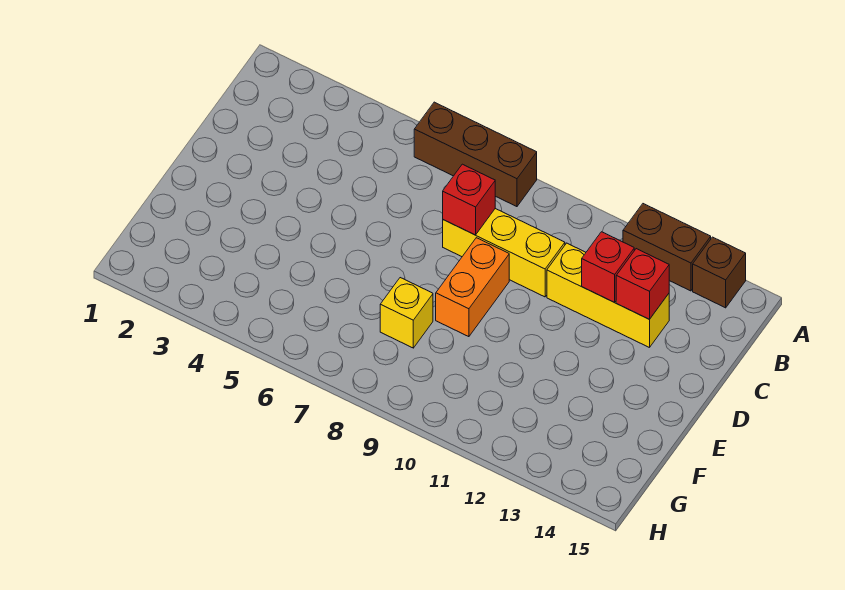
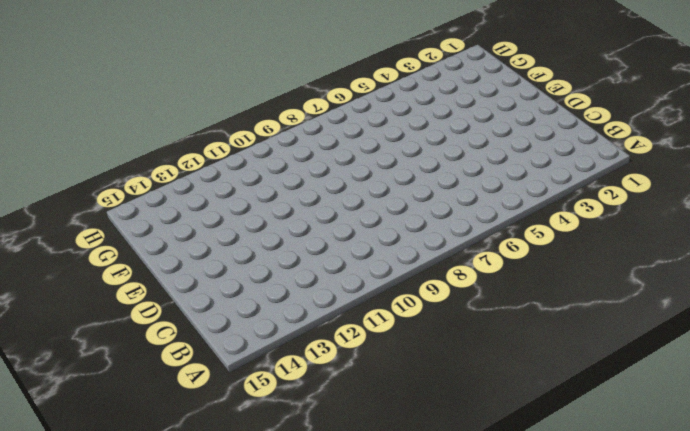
none -> brown 1x3 brick [414,102,537,207]
none -> brown 1x2 brick [623,204,711,291]

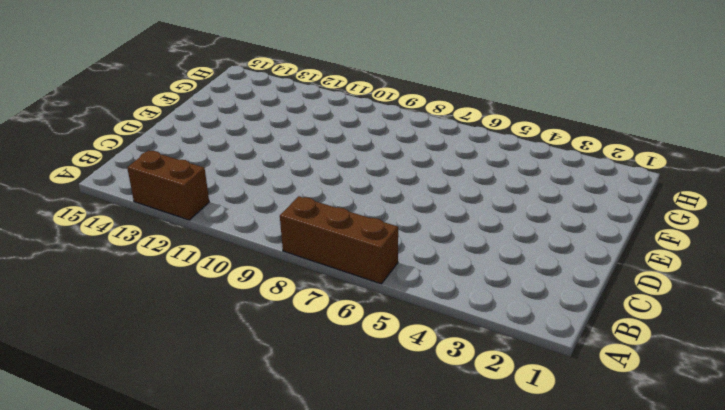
none -> brown 1x1 brick [693,237,746,308]
none -> yellow 1x3 brick [443,209,565,297]

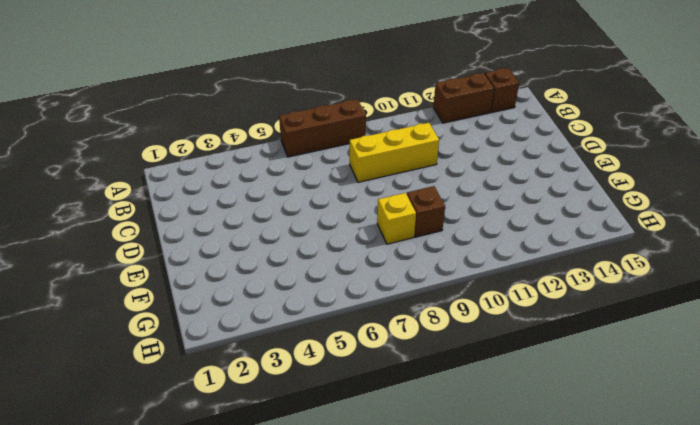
brown 1x1 brick [407,186,445,237] -> none
none -> yellow 1x3 brick [547,243,669,348]
none -> orange 1x2 brick [436,238,509,337]

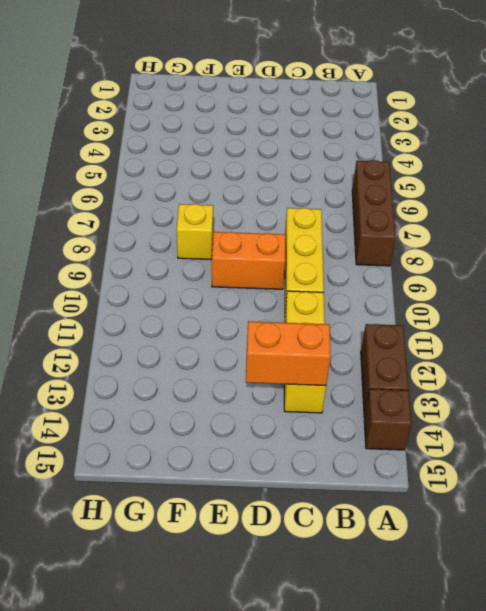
orange 1x2 brick [246,321,331,386] -> red 1x1 brick [616,249,669,319]
none -> red 1x1 brick [443,164,495,235]
none -> red 1x1 brick [582,232,634,302]

